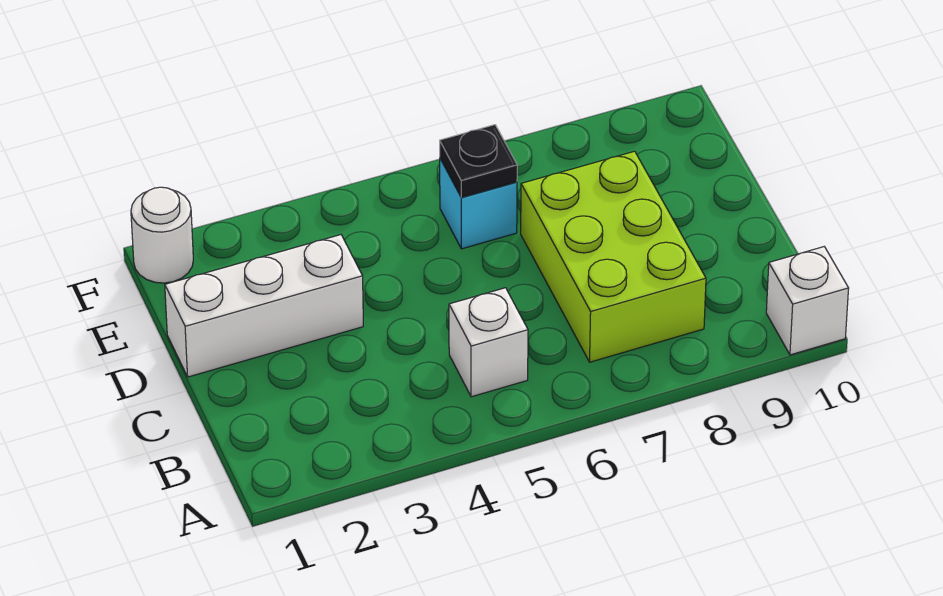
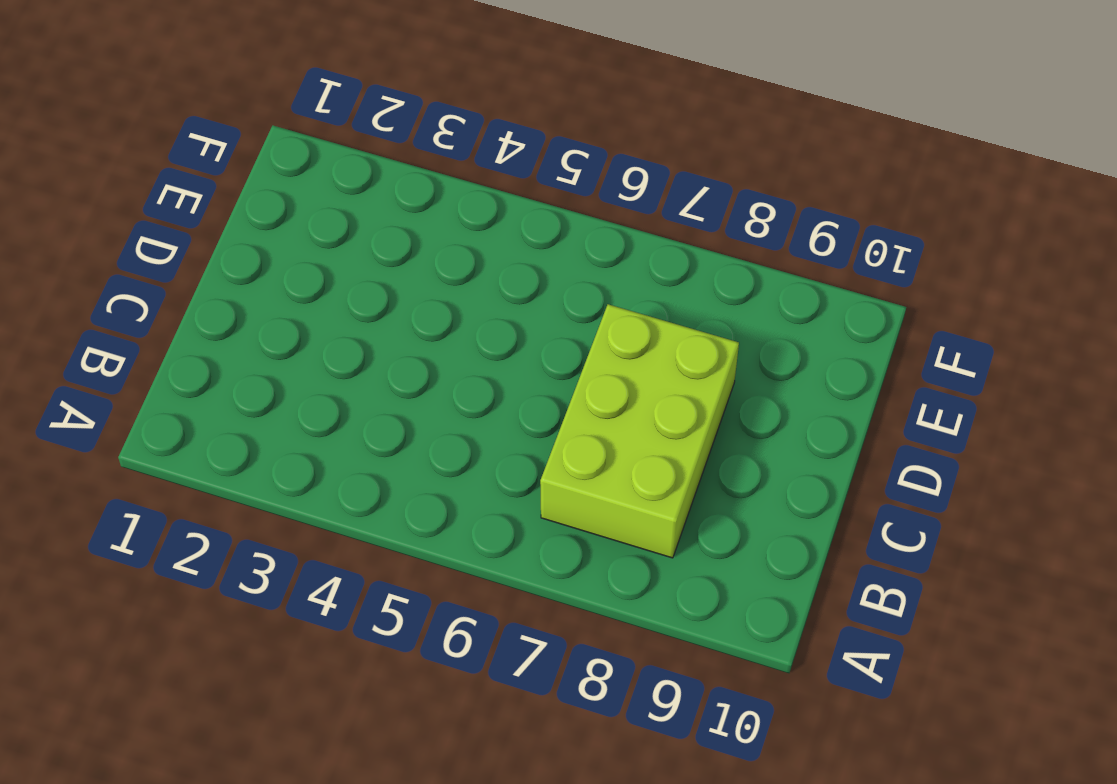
none -> white 1x1 brick [766,247,849,355]
none -> white 1x1 brick [449,288,528,397]

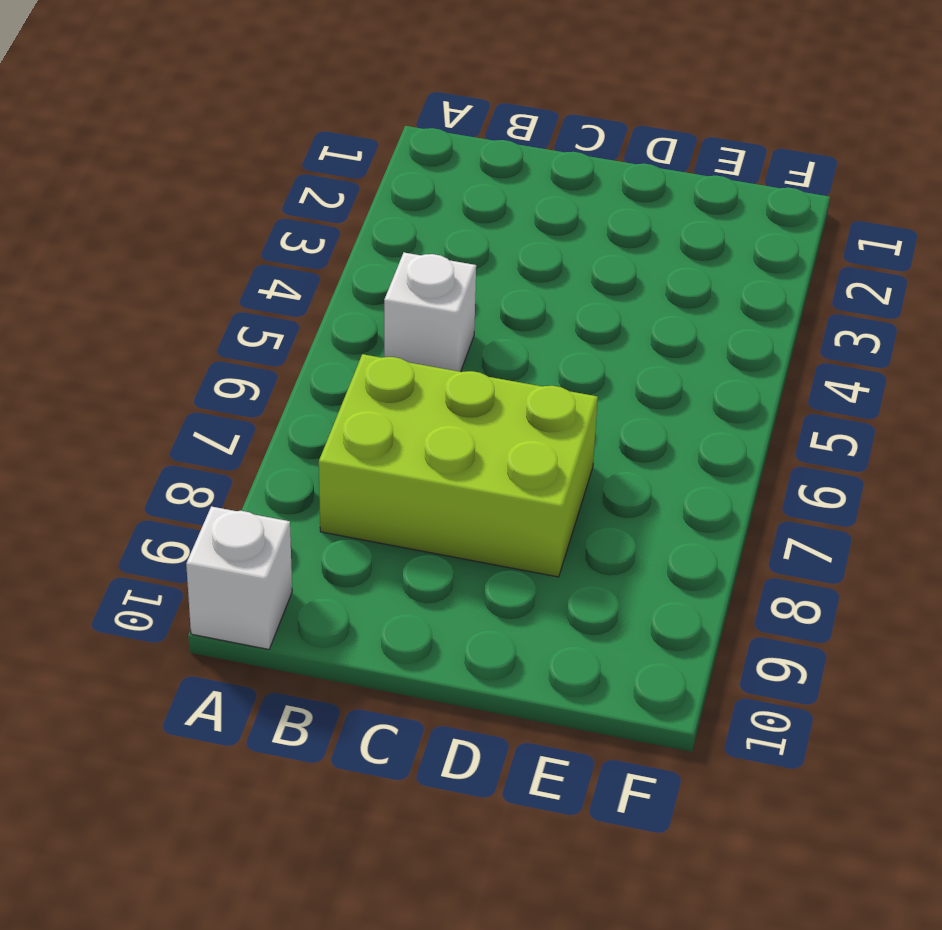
none -> white 1x3 brick [165,235,363,377]
none -> cyan 1x1 brick [440,159,517,249]

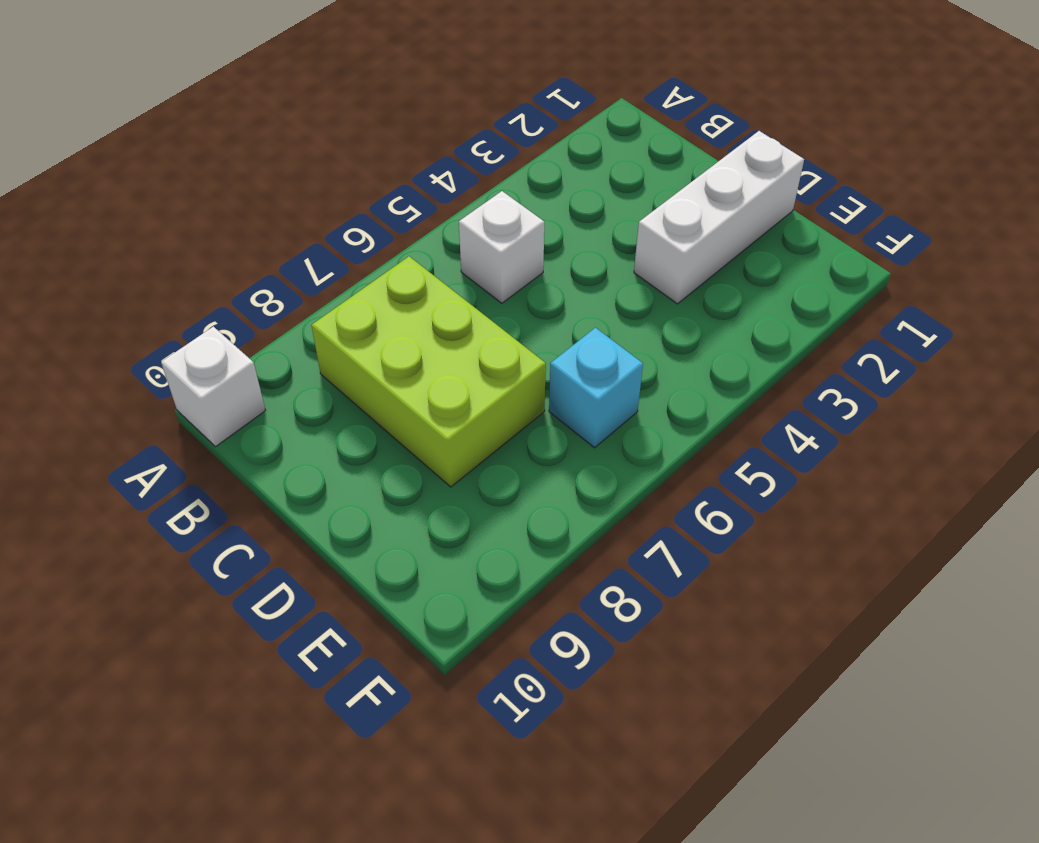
none -> white 1x1 round brick [131,187,193,283]
none -> black 1x1 plate [440,125,517,197]

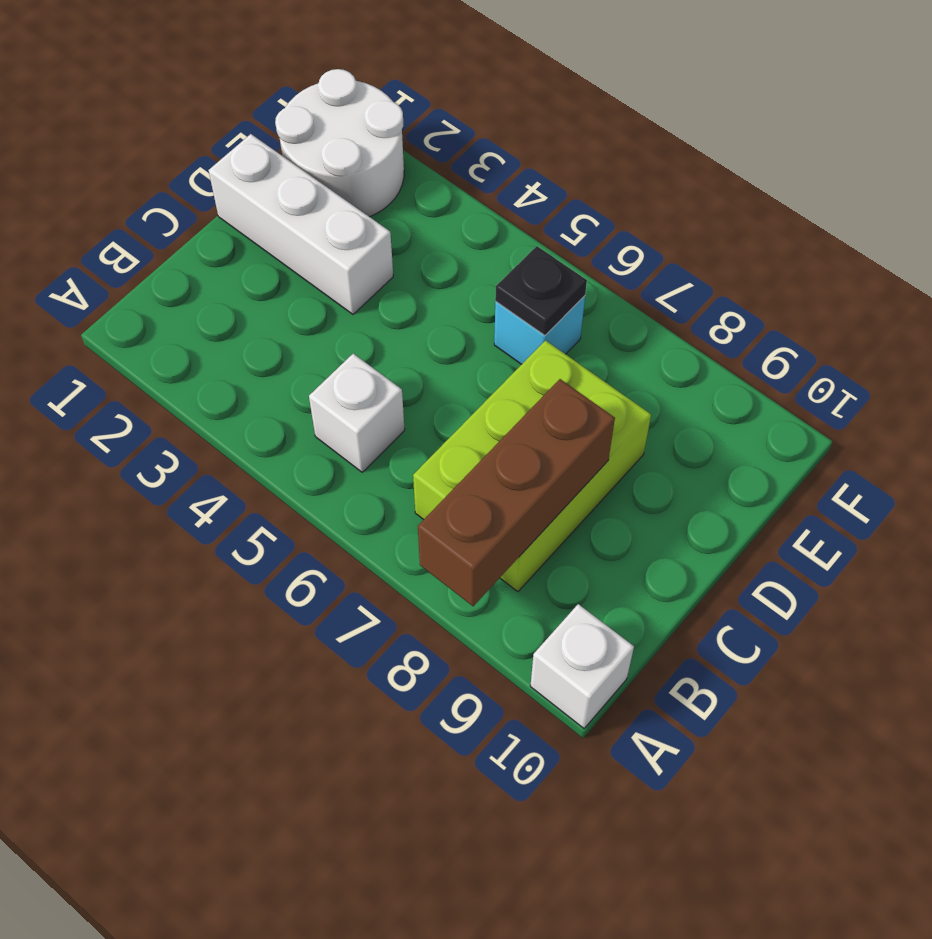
brown 1x3 brick [418,379,615,606] -> none
white 2x2 round brick [275,69,404,217] -> white 1x1 round brick [131,187,193,283]

